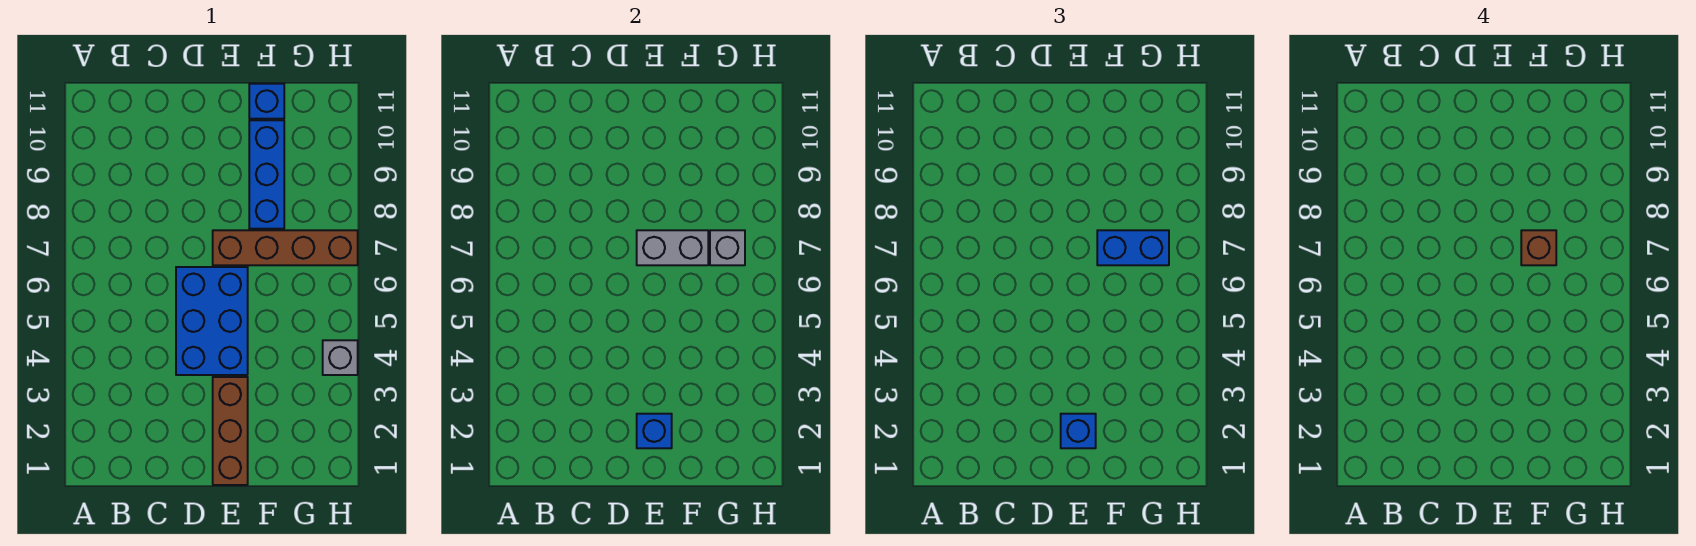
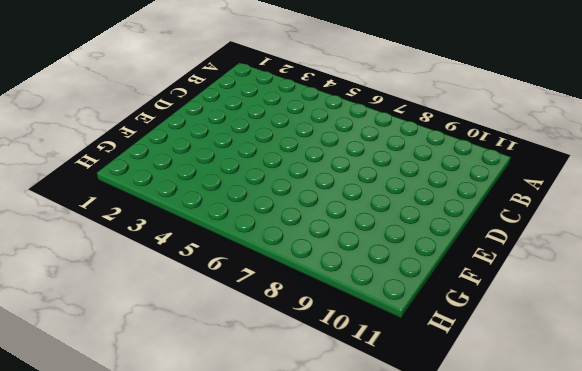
none -> blue 2x3 brick [176,267,248,375]
none -> brown 1x3 brick [213,377,248,485]
none -> brown 1x4 brick [213,230,358,265]

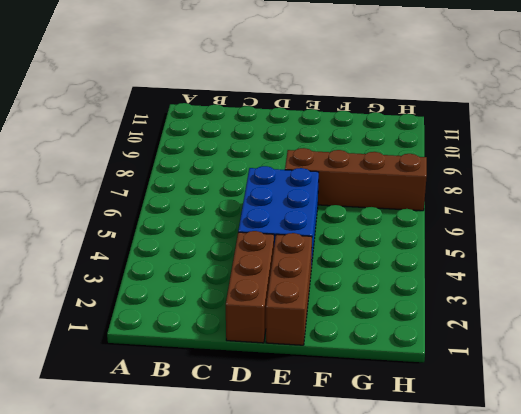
brown 1x3 brick [226,231,274,343] -> none
none -> blue 1x3 brick [249,120,284,229]
none -> blue 1x1 brick [249,84,284,119]
none -> grey 1x1 brick [323,340,358,375]

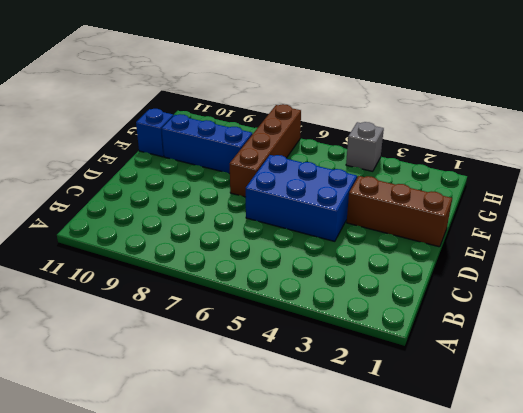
none -> blue 1x1 brick [637,414,672,448]
none -> grey 1x2 brick [637,230,708,265]
none -> grey 1x1 brick [710,230,745,265]

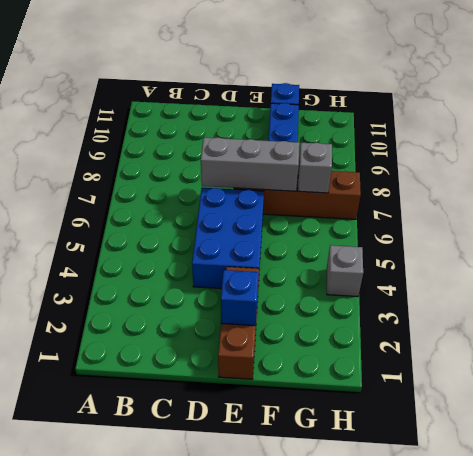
grey 1x3 brick [201,137,299,191] -> grey 1x2 brick [637,230,708,265]
none -> blue 1x1 brick [1061,414,1096,448]
none -> blue 1x2 brick [1097,230,1169,265]
none -> brown 1x1 brick [1521,230,1556,265]

